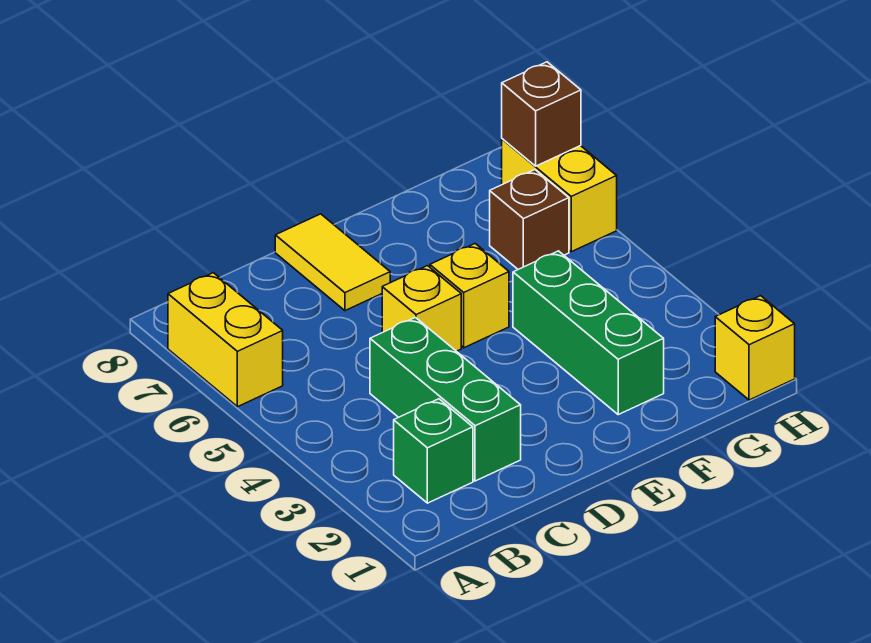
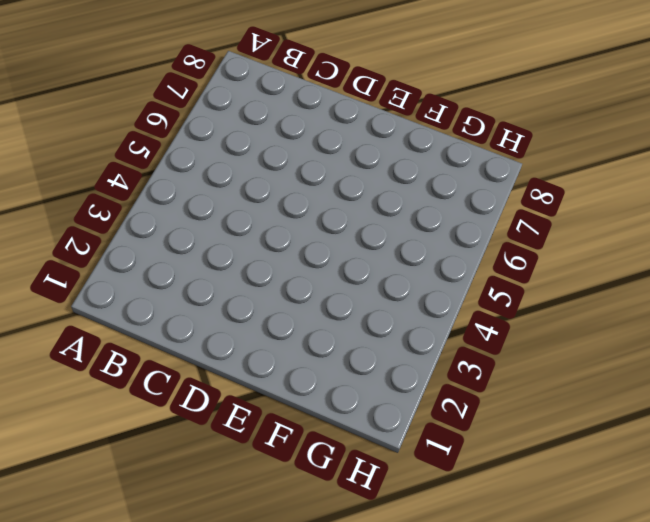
none -> yellow 1x2 brick [168,273,283,407]
none -> green 1x1 brick [394,399,473,503]

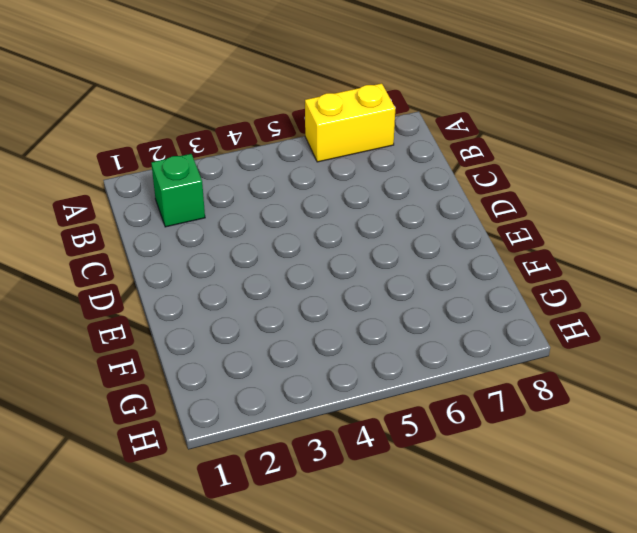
none -> green 1x3 brick [370,317,521,481]
none -> yellow 1x1 brick [382,266,461,351]

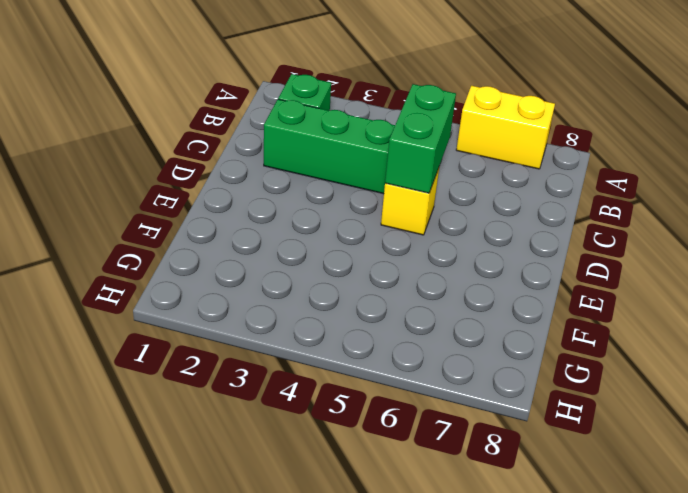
green 1x2 brick [385,84,456,193] -> none
none -> yellow 1x2 tile [275,214,390,311]
none -> yellow 1x1 brick [430,244,509,348]

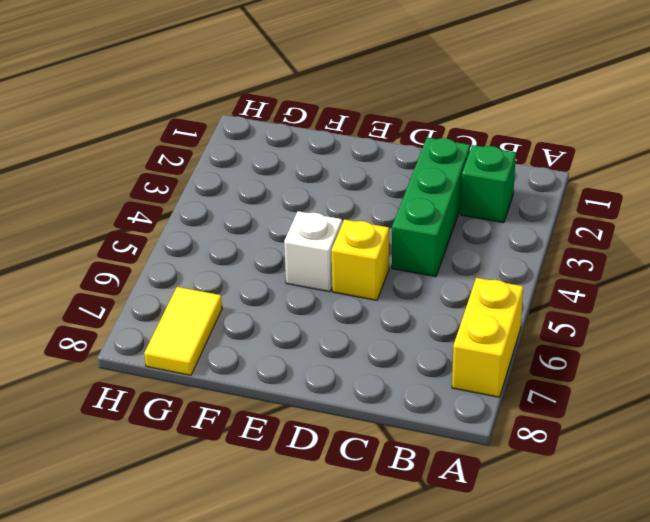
white 1x1 brick [284,211,342,292] -> yellow 1x1 brick [430,244,509,348]
yellow 1x2 tile [144,287,222,375] -> yellow 1x2 tile moved to [275,214,390,311]
none -> green 1x3 brick [513,251,664,415]
none -> brown 1x1 brick [490,170,569,269]

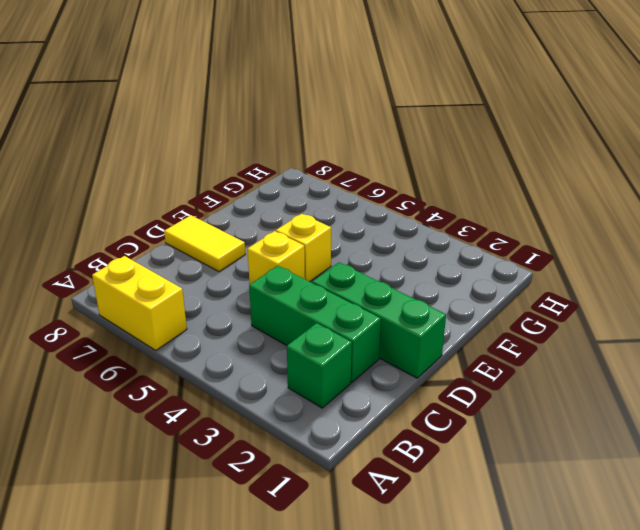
green 1x3 brick [312,262,446,378] -> green 1x3 brick moved to [513,251,664,415]
none -> brown 1x1 brick [490,170,569,269]
none -> yellow 1x1 brick [715,296,795,400]

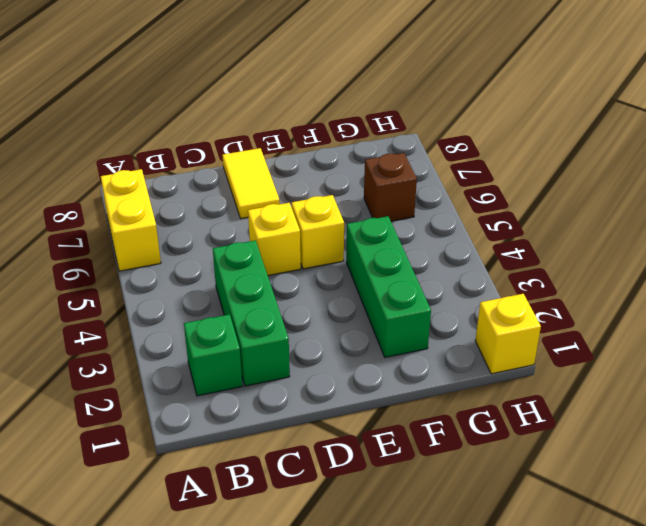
none -> yellow 1x2 brick [502,139,617,252]
none -> brown 1x1 brick [502,62,581,166]

